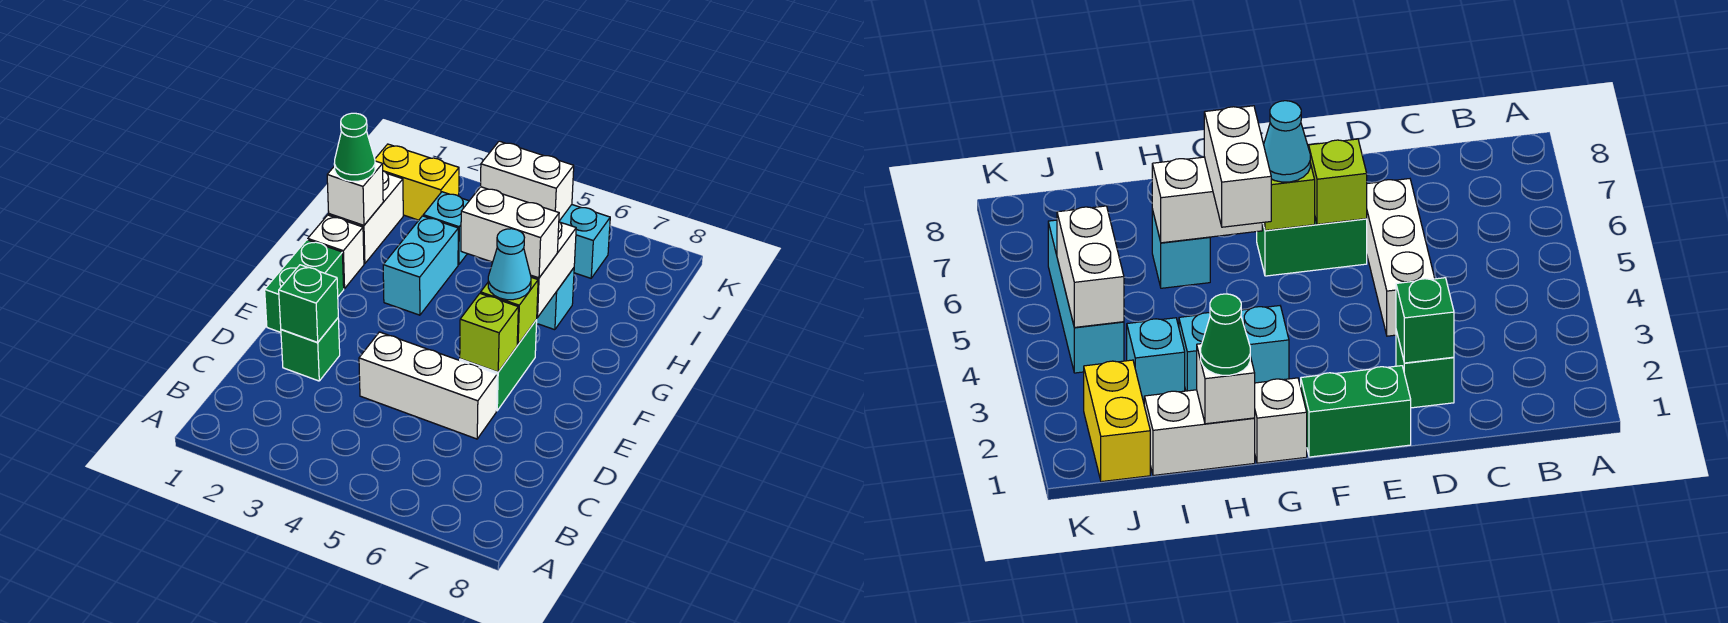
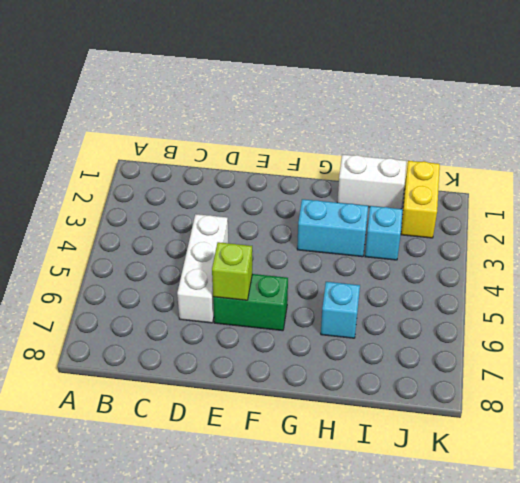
none -> green 1x1 brick [281,318,340,381]
none -> green 1x2 brick [265,240,344,332]
none -> white 1x1 brick [308,215,364,289]

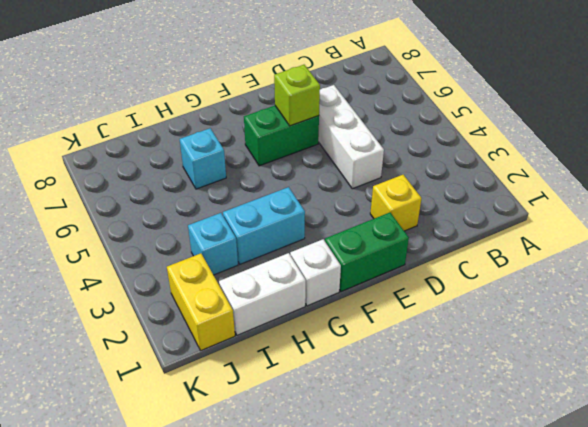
yellow 1x1 brick [370,175,422,231] -> green 1x1 brick [281,318,340,381]
none -> cyan 1x3 brick [559,205,610,278]
none -> green 1x1 brick [279,265,338,342]
none -> lime 1x1 brick [481,277,538,344]

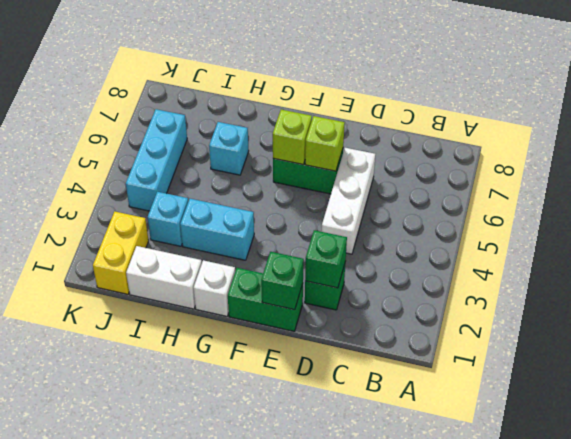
green 1x1 brick [261,252,304,310] -> none
none -> white 1x2 brick [531,222,576,318]
none -> white 1x1 brick [327,161,383,225]
none -> white 1x2 brick [481,141,574,221]

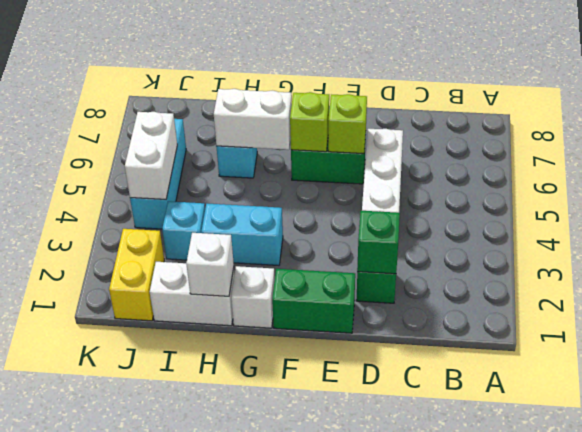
none -> cyan 1x1 cone [488,229,531,300]
none -> white 1x2 brick [461,187,559,278]
none -> green 1x1 cone [334,113,375,181]

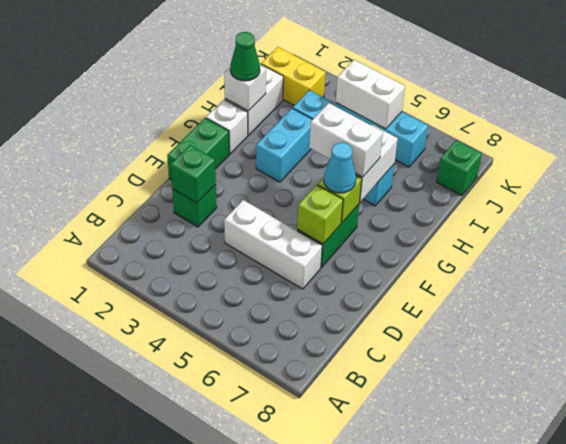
green 1x1 brick [437,140,482,196] -> none

